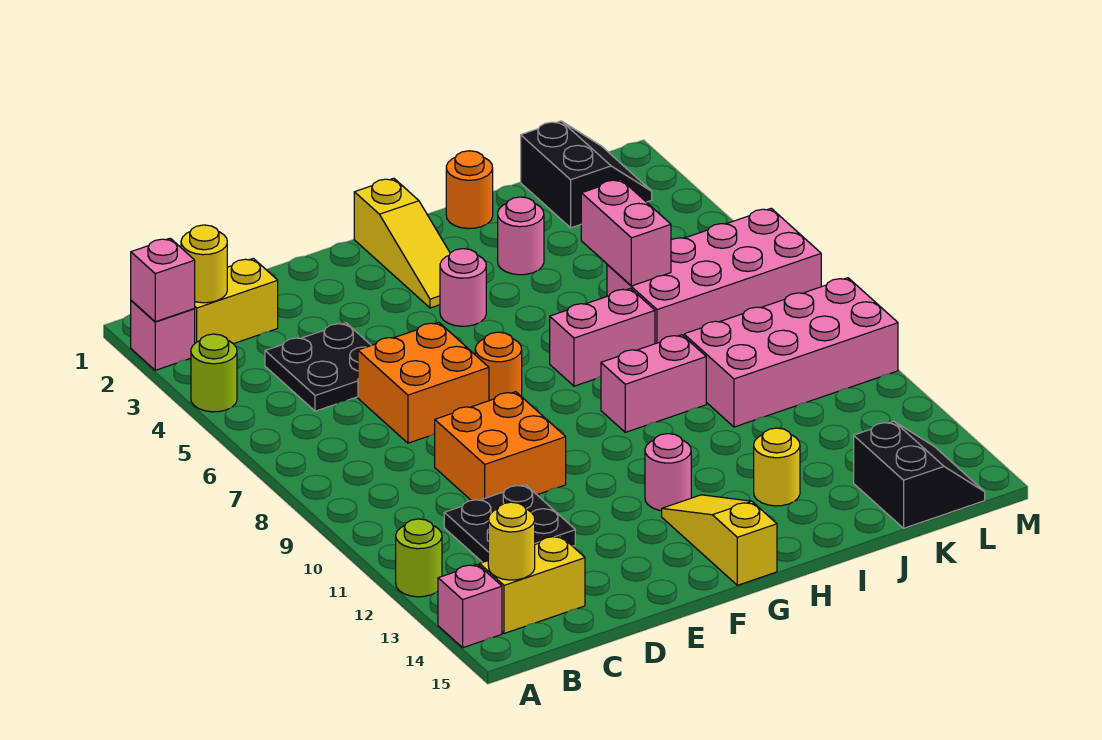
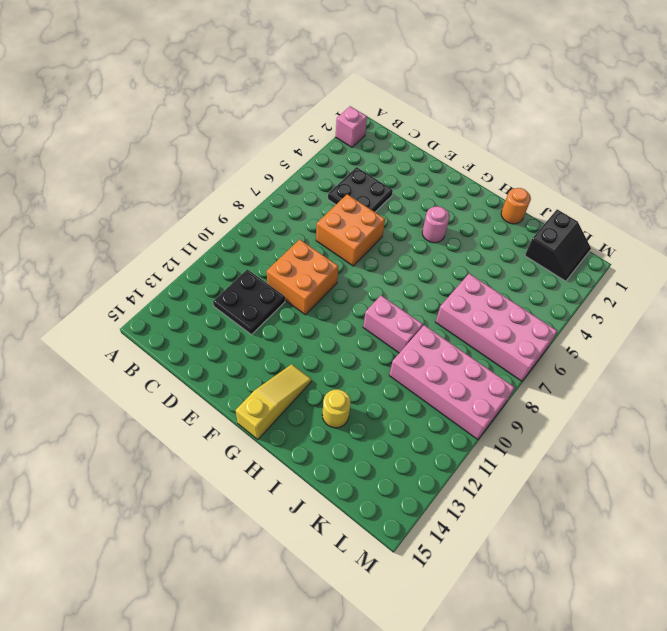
none -> lime 1x1 round brick [191,334,237,412]
none -> lime 1x1 round brick [396,519,442,597]
none -> pink 1x1 brick [438,564,502,648]

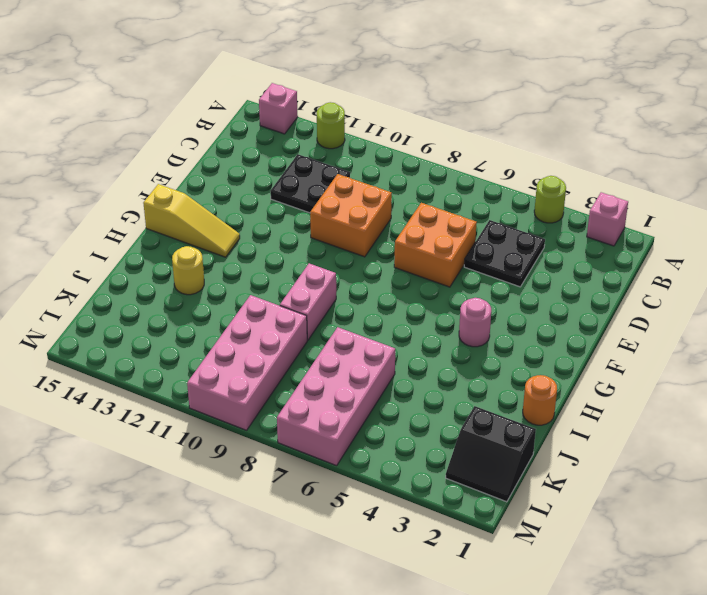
none -> yellow 1x2 brick [194,258,278,344]
none -> yellow 1x2 brick [480,536,585,634]
none -> orange 1x1 round brick [475,332,522,401]

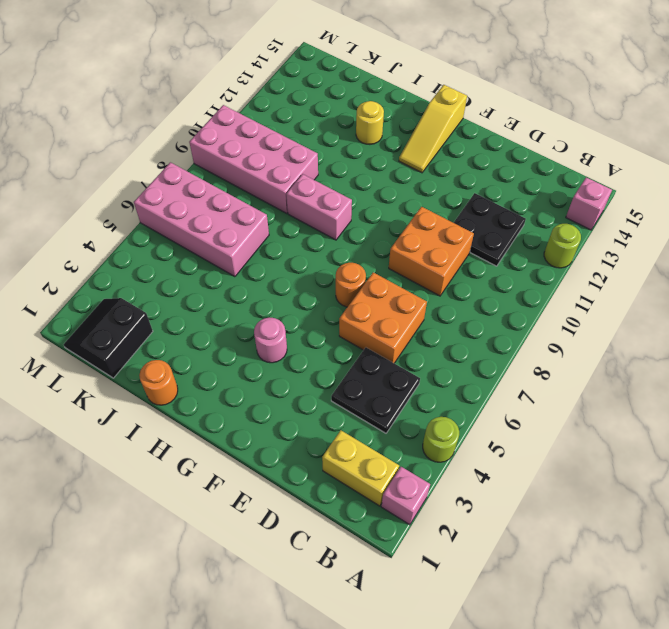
none -> yellow 1x2 brick [480,536,585,634]
none -> yellow 1x3 slope [354,178,450,308]
none -> pink 1x1 round brick [645,434,691,511]

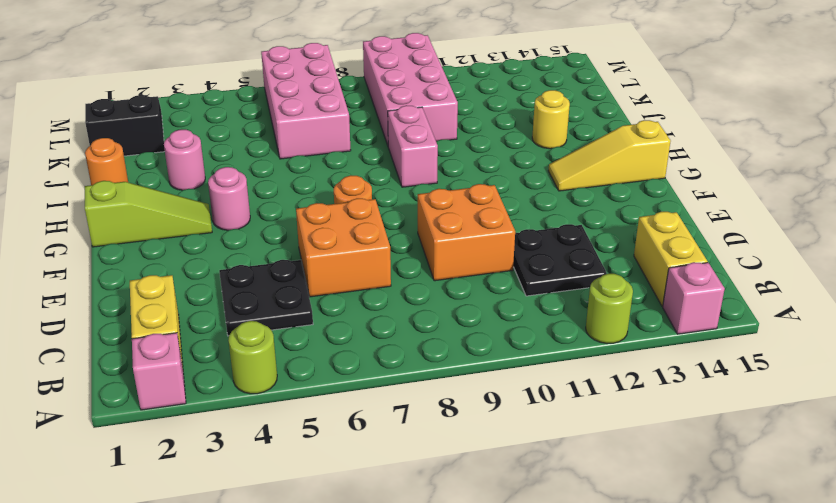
lime 1x3 slope [85,181,212,247] -> yellow 1x3 slope [354,178,450,308]
none -> pink 1x1 round brick [645,434,691,511]
none -> pink 1x2 brick [550,288,655,386]
none -> black 2x2 slope [854,422,985,528]

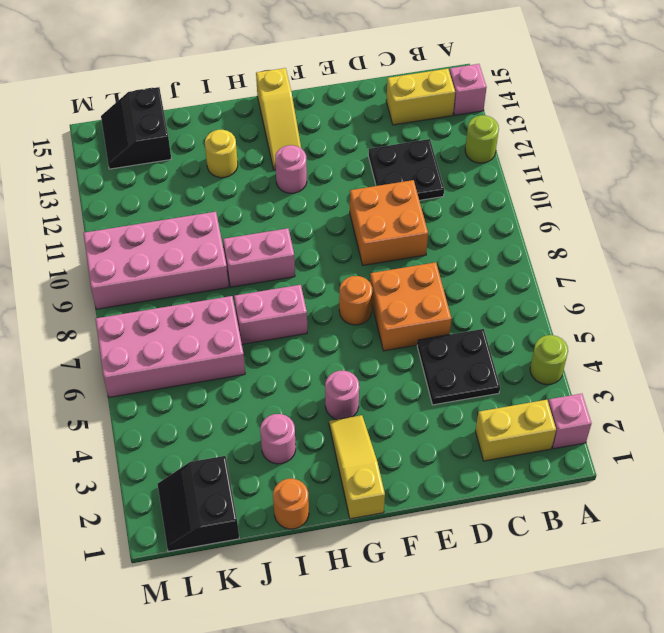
none -> pink 1x1 brick [131,238,195,322]
none -> yellow 1x1 round brick [181,225,227,303]
none -> yellow 1x1 round brick [488,502,535,580]

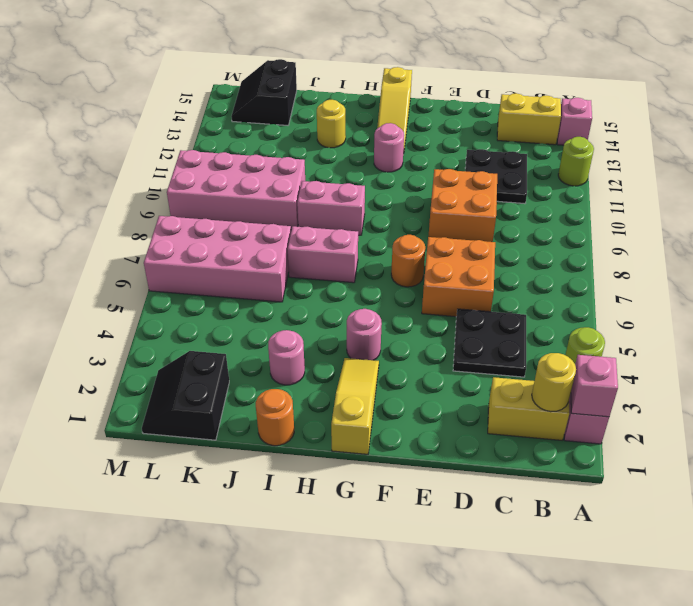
none -> yellow 1x1 round brick [488,502,535,580]
none -> pink 1x2 brick [581,179,671,286]

